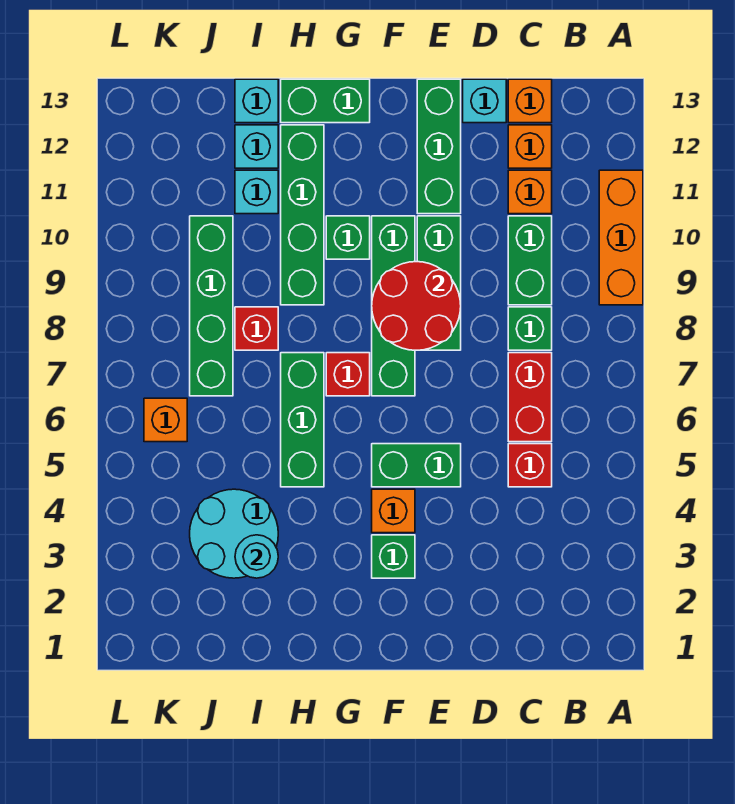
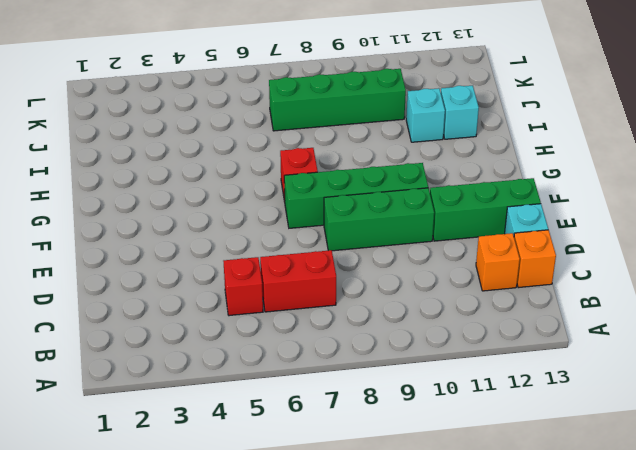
none -> orange 1x3 brick [599,170,643,305]
none -> green 1x1 brick [508,307,552,350]
none -> green 1x2 brick [508,216,552,305]

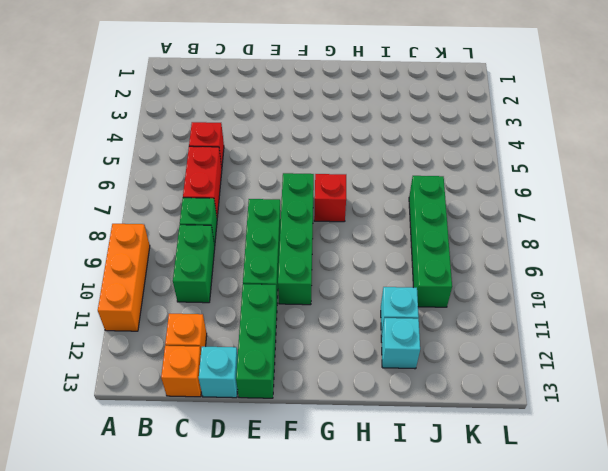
none -> orange 1x1 brick [508,170,552,214]
none -> green 1x2 brick [372,444,461,487]
none -> green 1x1 brick [372,535,415,578]

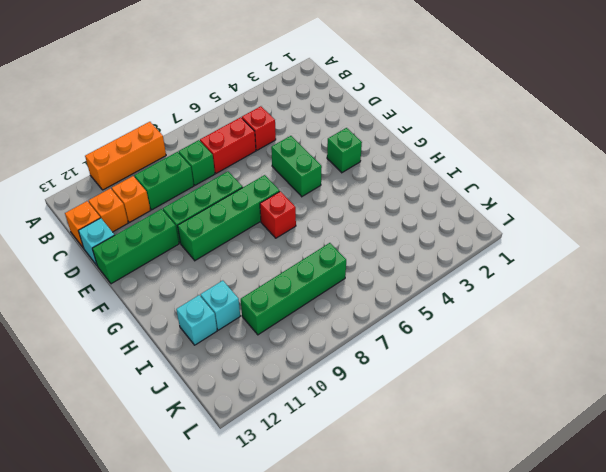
none -> orange 1x1 brick [372,489,415,533]
none -> green 1x1 brick [326,216,370,259]
none -> green 1x2 brick [281,79,370,123]

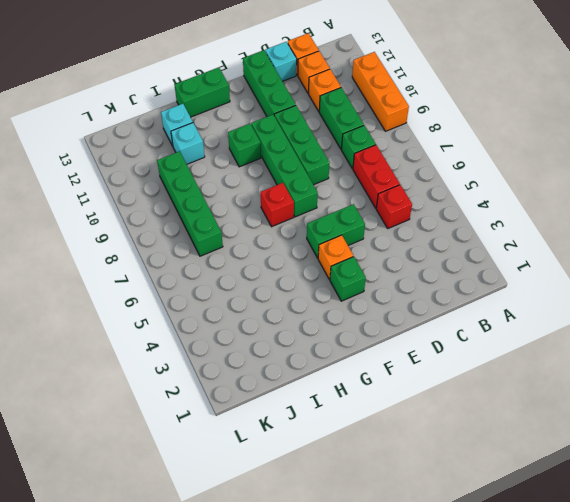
none -> green 1x3 brick [281,353,324,487]
none -> green 1x4 brick [281,125,324,305]
none -> cyan 2x2 round brick [190,489,278,578]

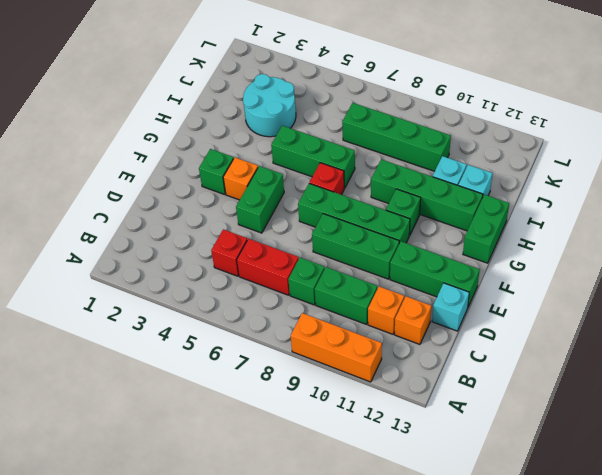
none -> orange 1x1 brick [508,79,552,123]
none -> red 1x1 brick [235,307,278,350]
none -> cyan 1x1 brick [235,79,278,123]

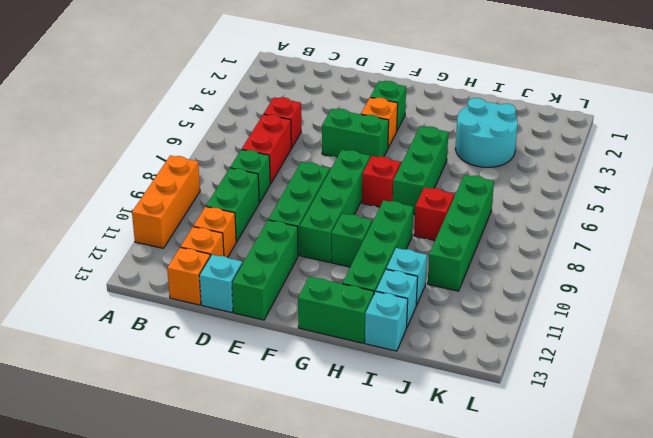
none -> orange 1x1 brick [144,398,187,442]
none -> red 2x2 round brick [372,262,461,350]
none -> cyan 1x1 round brick [235,535,278,578]

